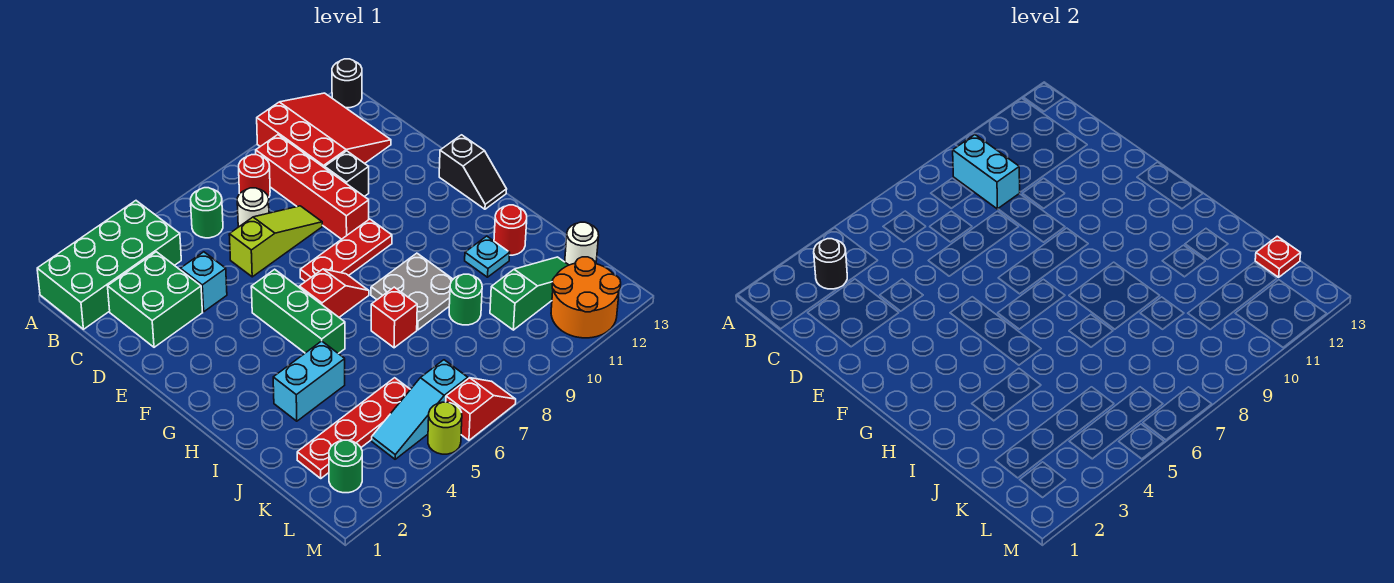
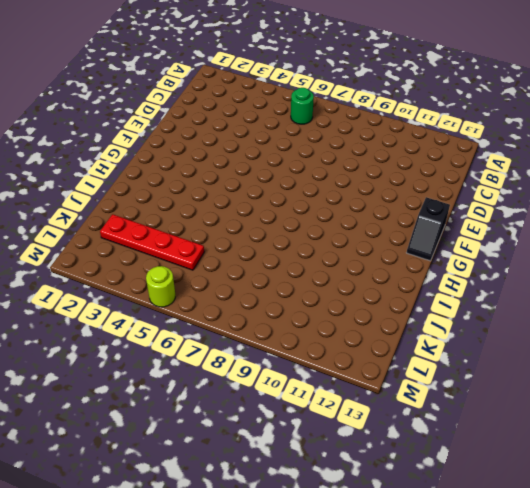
none -> green 2x4 brick [37,201,181,329]
none -> red 3x3 slope [257,93,391,168]
none -> black 1x1 round brick [332,59,362,108]
none -> red 1x1 round brick [239,155,270,198]

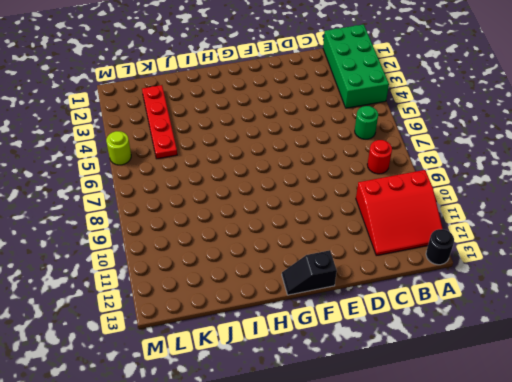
none -> red 1x4 brick [256,135,369,239]
none -> green 2x2 brick [108,252,203,347]
none -> white 1x1 round brick [237,188,269,227]
none -> cyan 1x1 brick [180,252,227,312]

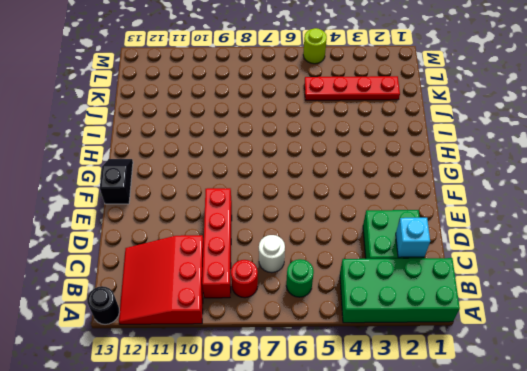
cyan 1x1 brick [396,218,430,257] -> cyan 1x1 brick moved to [180,252,227,312]
none -> lime 1x3 slope [229,206,322,277]
none -> black 1x1 brick [325,151,369,196]
none -> green 1x3 brick [251,269,345,354]
none -> red 1x3 plate [300,219,392,282]

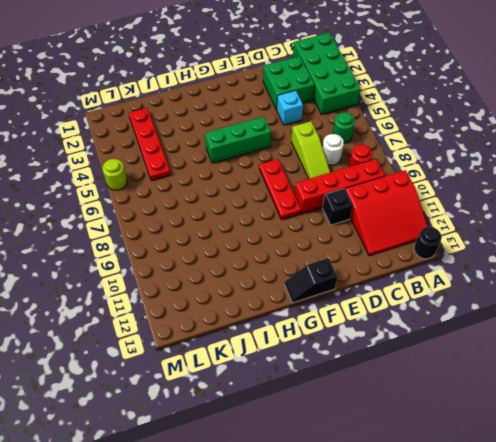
none -> red 1x2 slope [299,269,369,317]
none -> grey 2x2 plate [371,253,453,330]
none -> cyan 1x2 brick [273,341,345,421]
none -> red 1x1 brick [371,287,417,348]

